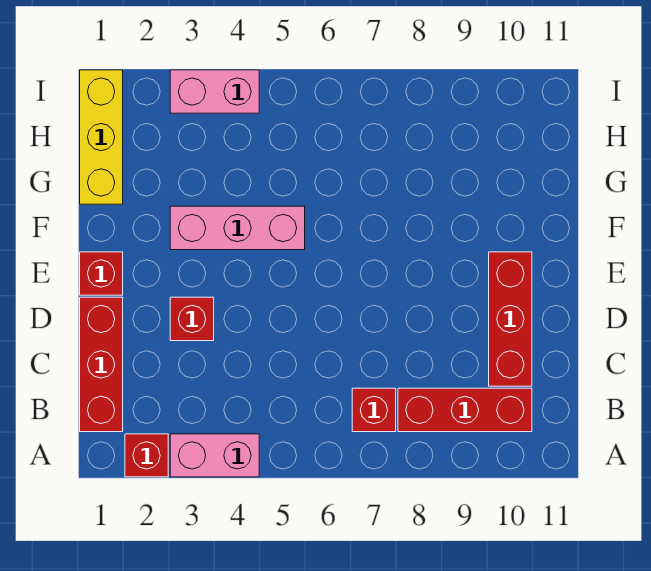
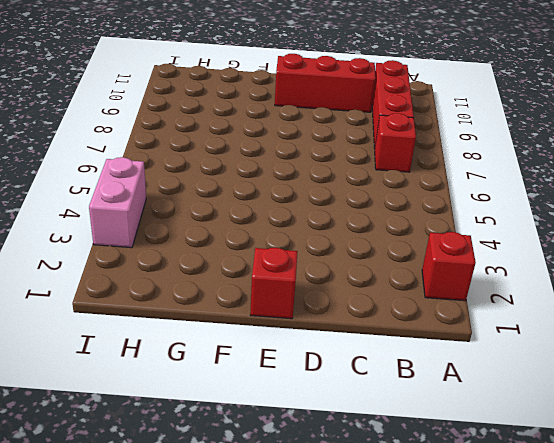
none -> pink 1x2 brick [170,434,259,477]
none -> red 1x3 brick [80,297,123,432]

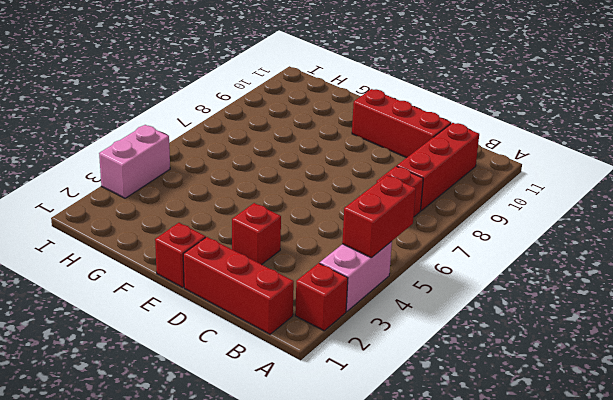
red 1x2 brick [342,175,416,257] -> none
none -> pink 1x3 brick [170,206,305,250]
none -> yellow 1x3 brick [80,70,123,204]

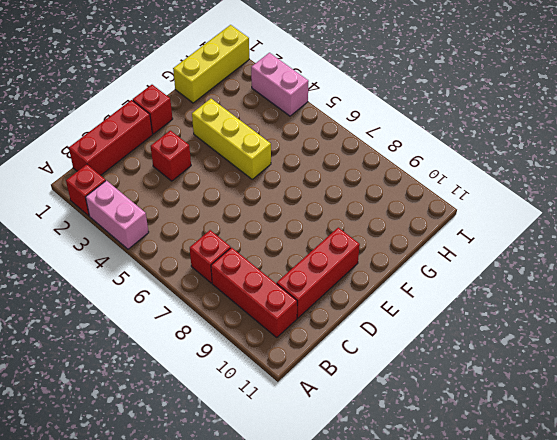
yellow 1x3 brick [192,99,271,179] -> pink 1x3 brick [170,206,305,250]

